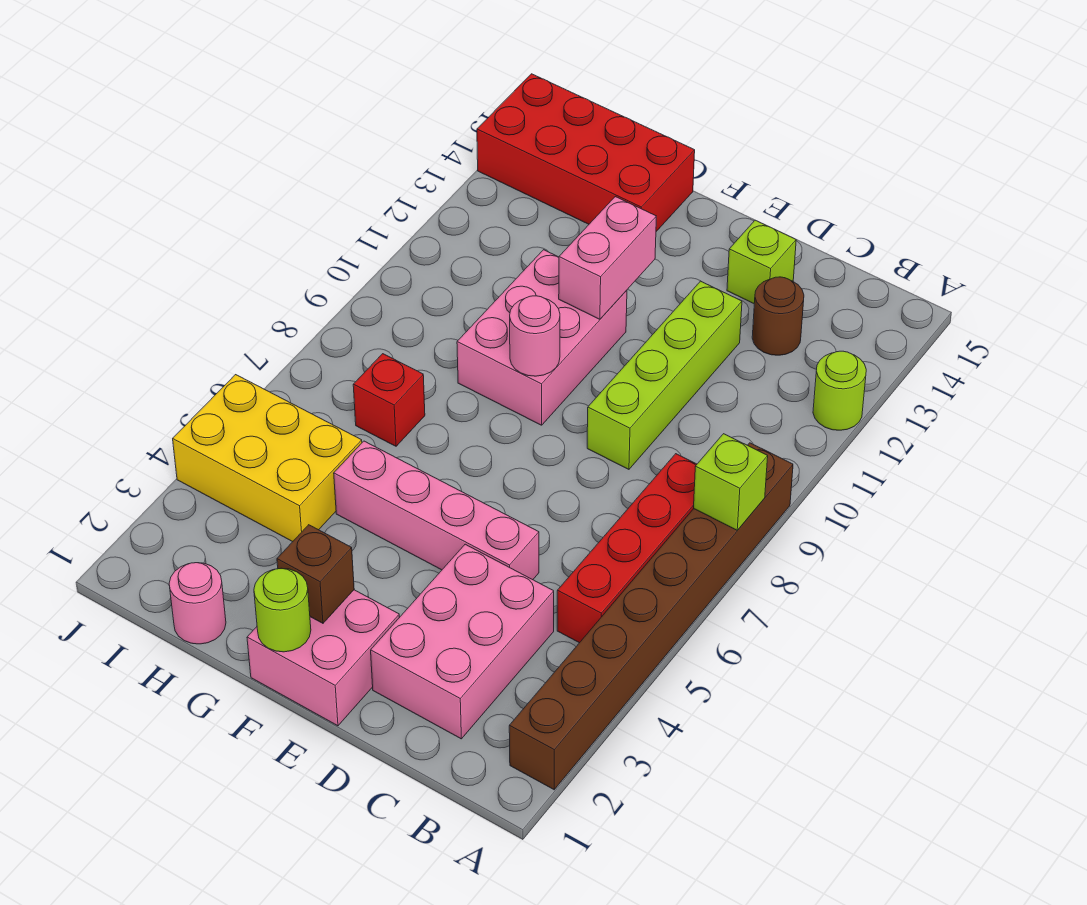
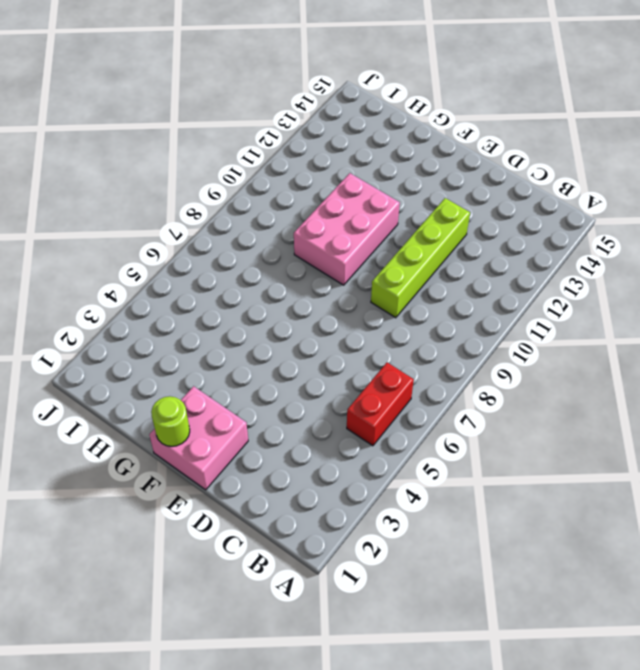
red 1x2 brick [347,363,414,446] -> red 1x4 brick [557,454,697,643]
none -> brown 1x8 brick [509,443,793,790]
none -> lime 1x1 round brick [813,351,866,430]
none -> pink 2x3 brick [371,544,554,739]

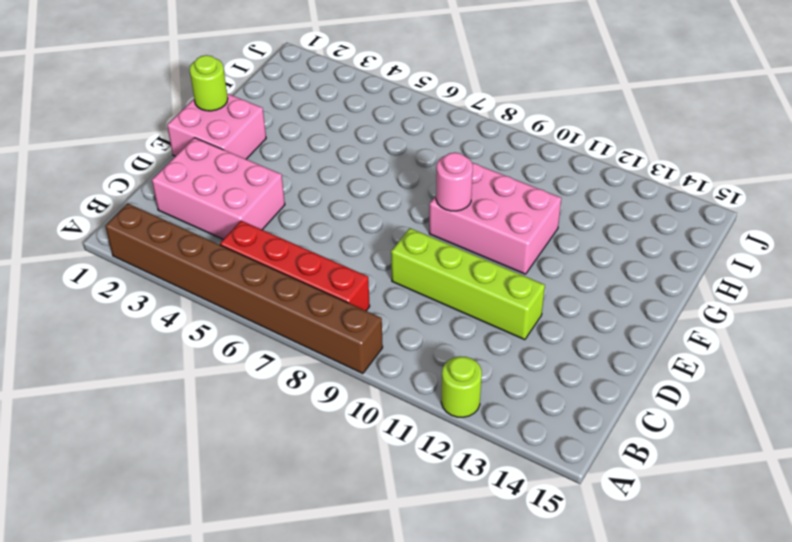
none -> brown 1x1 round brick [752,277,804,355]
none -> pink 1x4 brick [334,441,539,580]
none -> lime 1x1 brick [727,220,796,303]

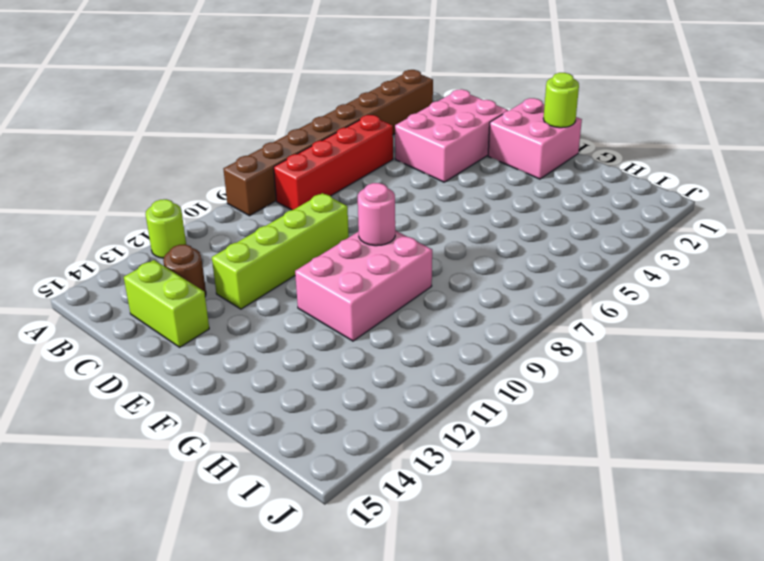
lime 1x2 brick [124,260,209,347] -> lime 1x1 brick [727,220,796,303]
none -> pink 1x4 brick [334,441,539,580]
none -> red 2x4 brick [477,74,695,231]
none -> pink 1x1 round brick [169,563,226,644]

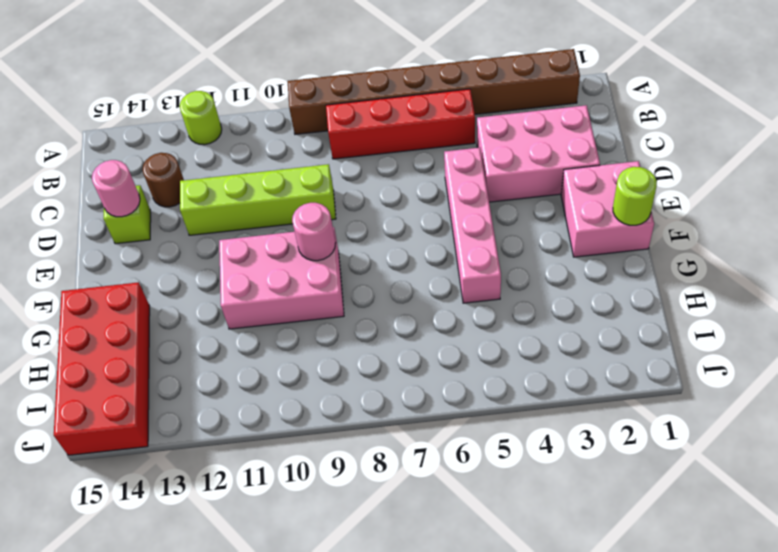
pink 1x1 round brick [92,160,140,217] -> pink 1x1 round brick moved to [169,563,226,644]
none -> yellow 2x3 brick [173,375,362,542]
none -> red 1x1 brick [353,354,425,446]
none -> lime 1x1 brick [694,434,768,530]

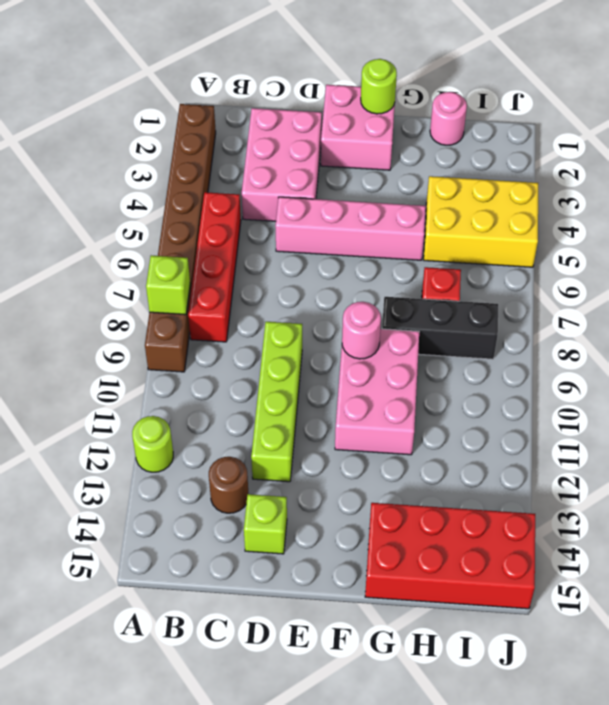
black 1x3 brick [382,297,498,359] -> none
none -> brown 1x1 brick [277,525,354,623]
none -> pink 1x2 brick [559,197,656,319]

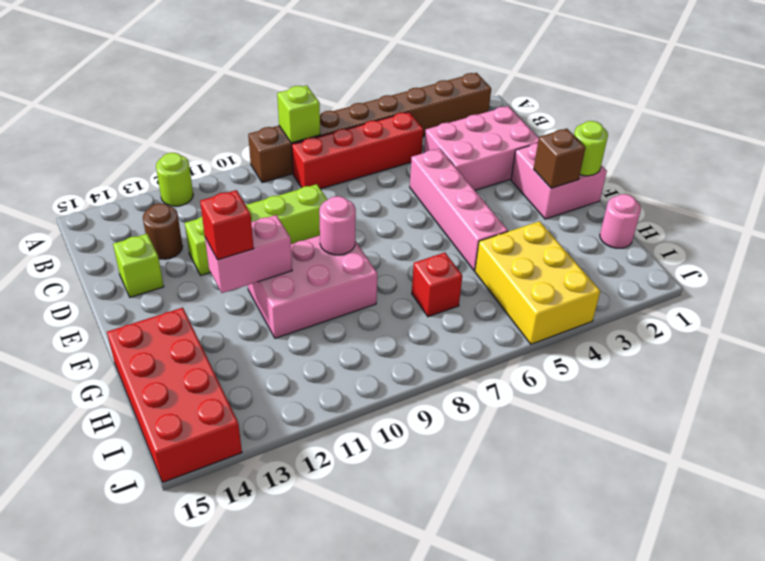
red 1x1 brick [200,190,254,260] -> none

